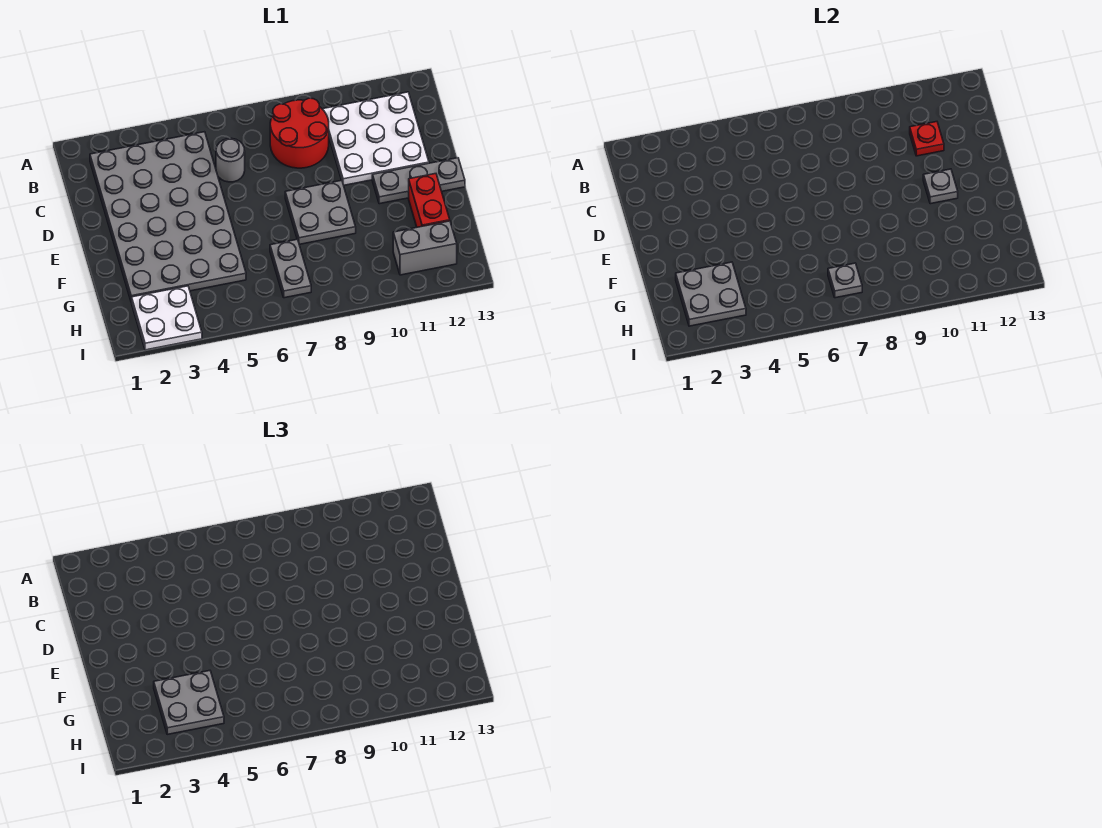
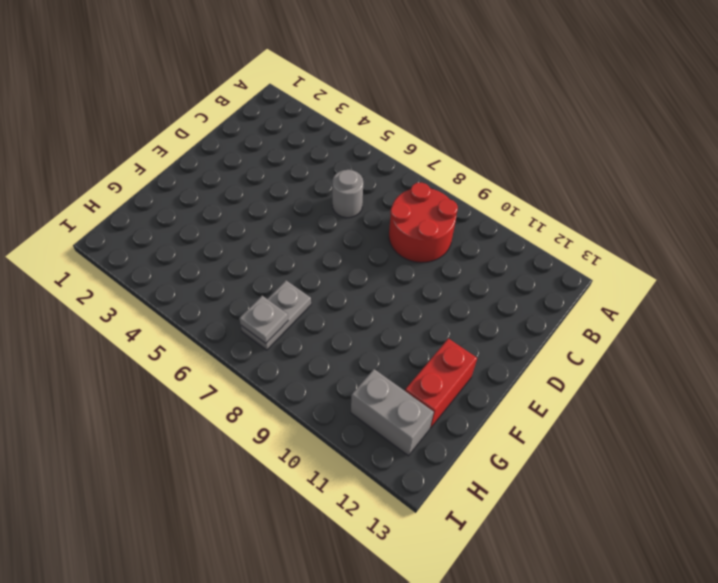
none -> grey 4x6 plate [90,132,246,302]
none -> white 3x3 plate [323,92,429,185]
none -> grey 2x2 plate [285,180,356,244]

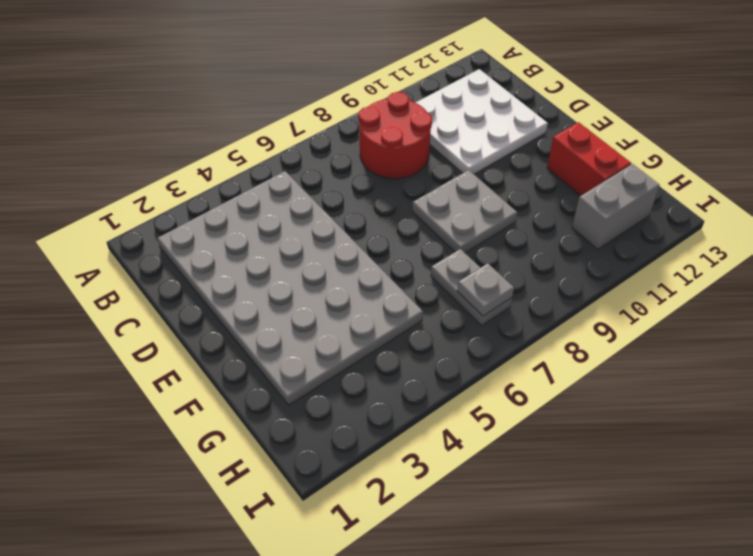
none -> grey 1x1 round brick [216,138,245,182]
none -> grey 1x3 plate [372,158,465,204]
none -> white 2x2 plate [132,286,202,350]

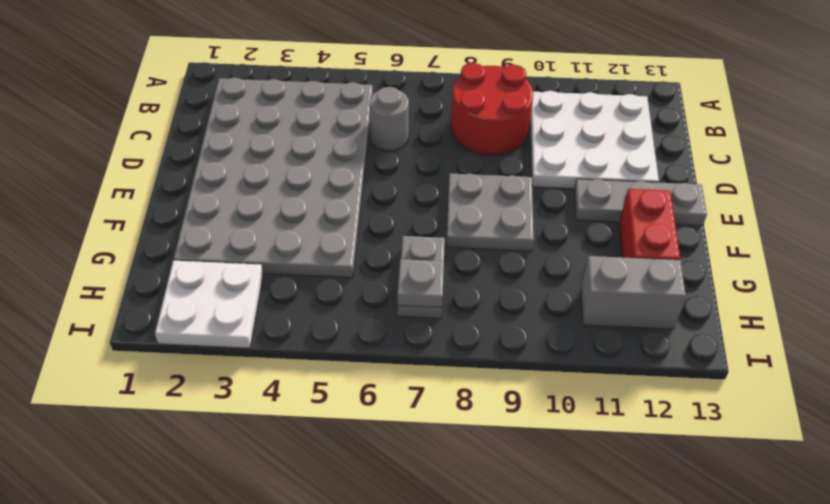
none -> red 1x1 plate [910,122,944,156]
none -> grey 1x1 plate [923,169,958,204]
none -> grey 2x2 plate [676,262,746,326]

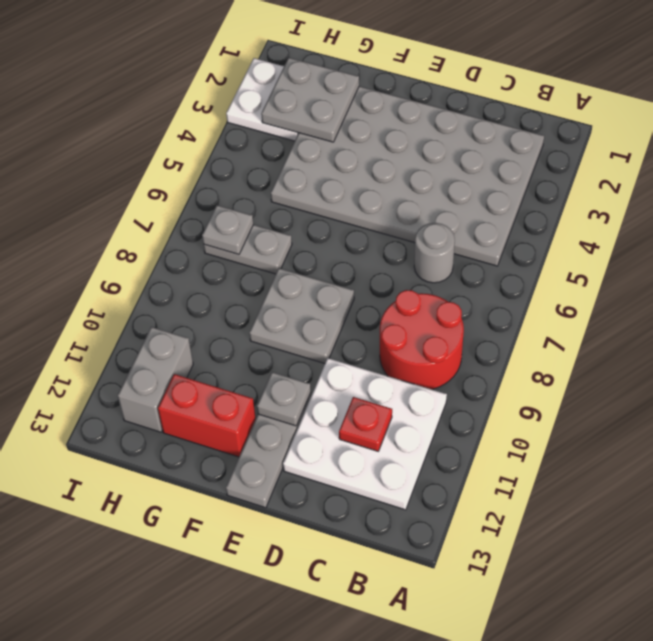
none -> grey 2x2 plate [154,671,224,734]

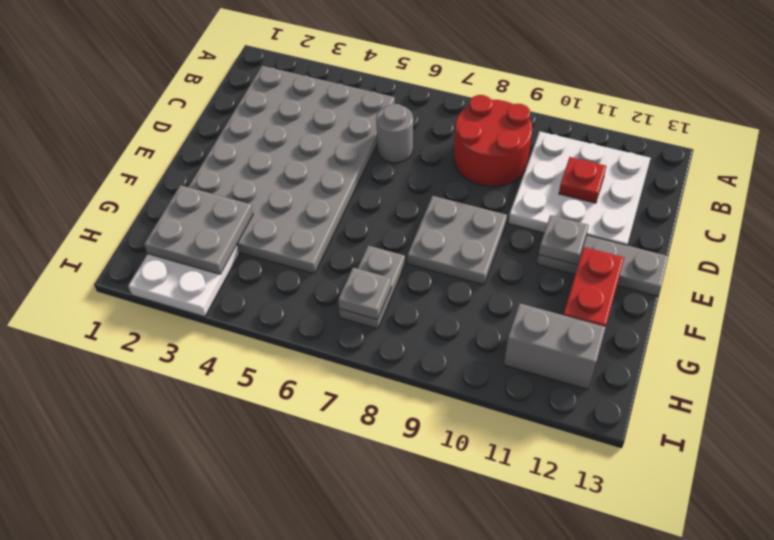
none -> grey 2x2 plate [154,671,224,734]

